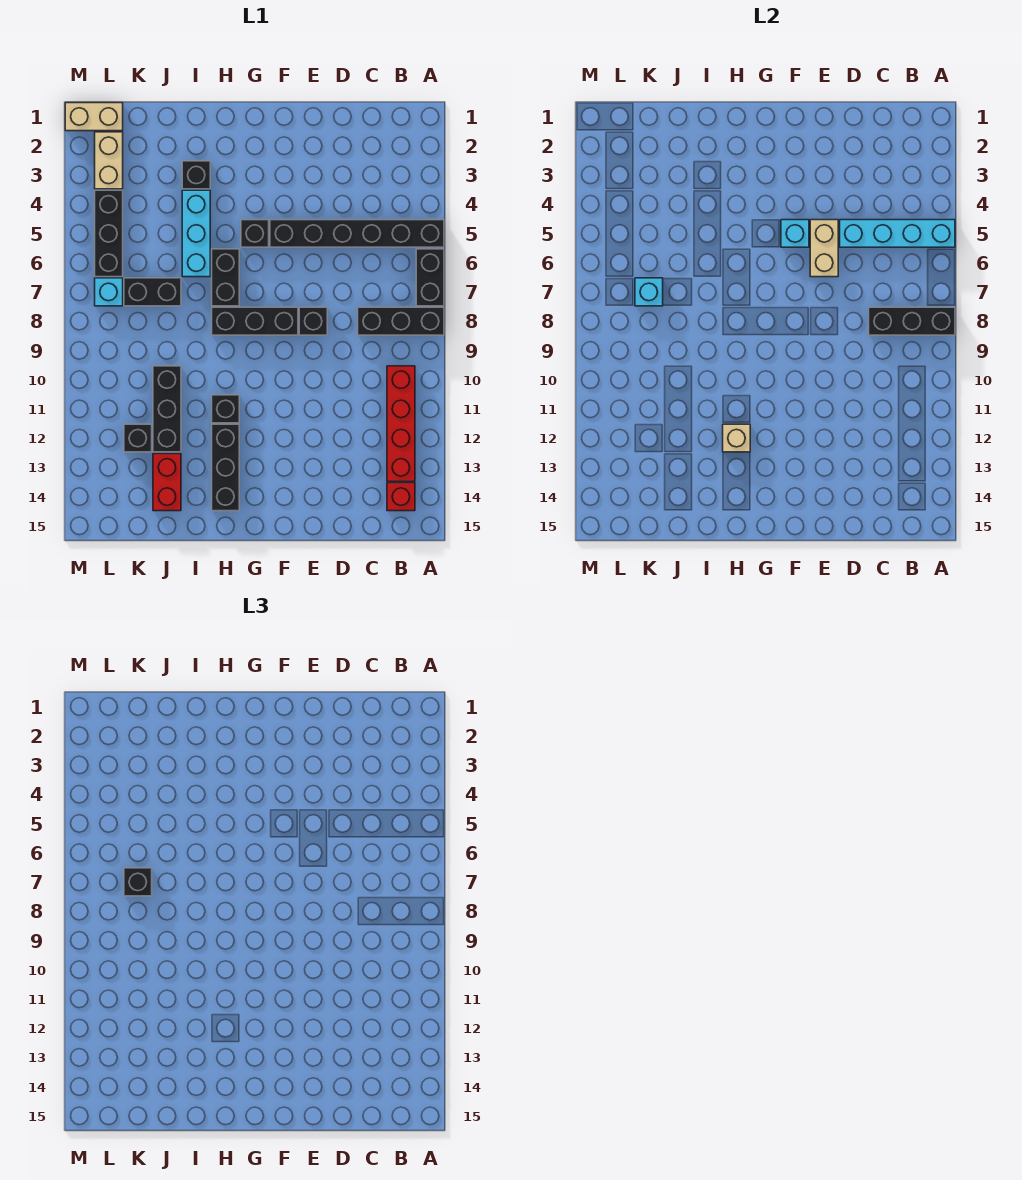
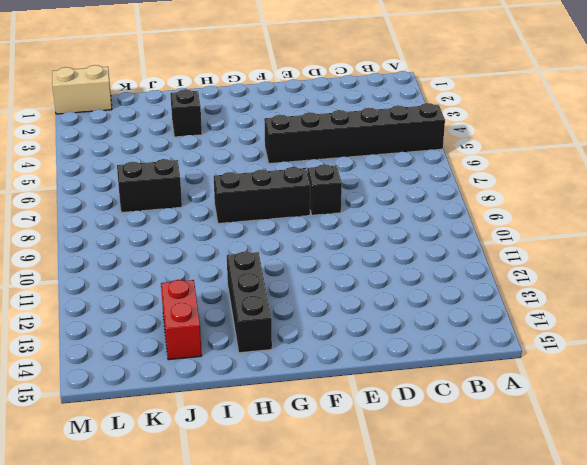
none -> black 1x2 brick [416,249,444,306]
none -> black 1x3 brick [358,307,444,335]
none -> red 1x4 brick [387,366,415,481]

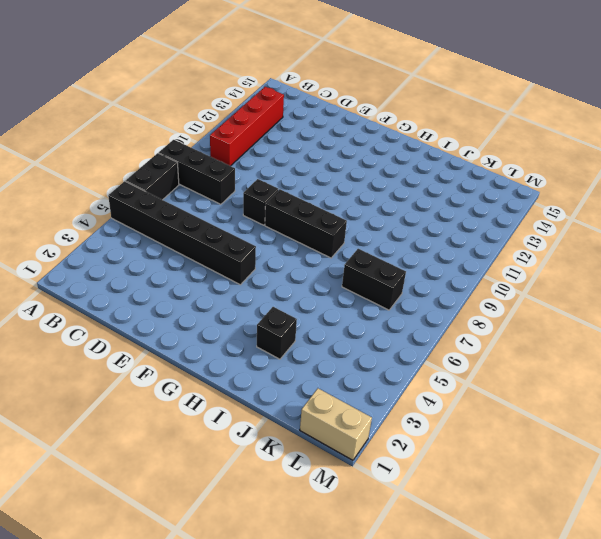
none -> red 1x1 brick [387,483,415,511]
none -> black 1x1 brick [241,220,269,247]
none -> black 1x2 brick [212,249,239,306]

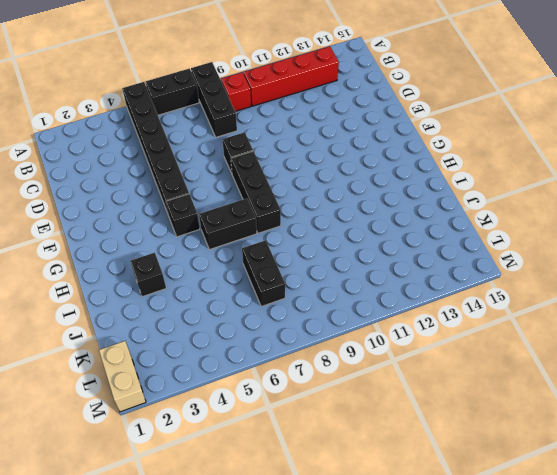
red 1x1 brick [221,72,251,111] -> red 1x1 brick moved to [387,483,415,511]
none -> black 1x1 brick [212,395,239,423]
none -> black 1x3 brick [212,424,239,511]
none -> cyan 1x3 brick [182,190,210,277]

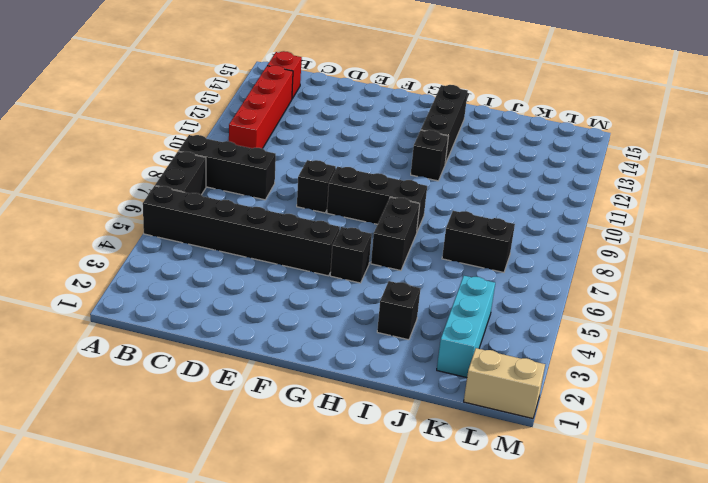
cyan 1x3 brick [437,276,495,378] -> cyan 1x3 brick moved to [182,190,210,277]
none -> black 1x3 brick [153,366,181,452]
none -> red 1x2 brick [153,454,181,511]
none -> black 1x1 brick [124,424,152,452]

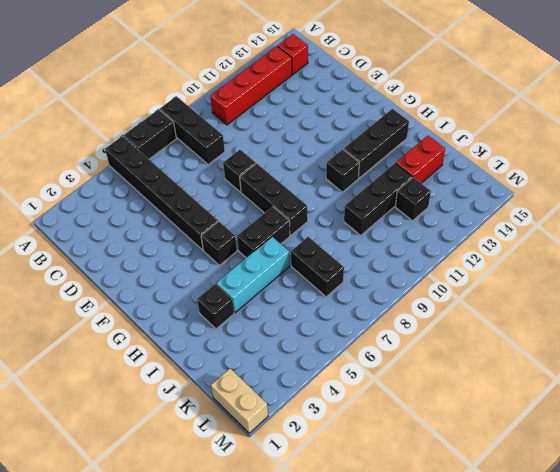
none -> tan 1x2 brick [95,132,123,189]
none -> black 1x3 brick [95,190,123,277]
none -> cyan 1x1 brick [95,278,123,306]

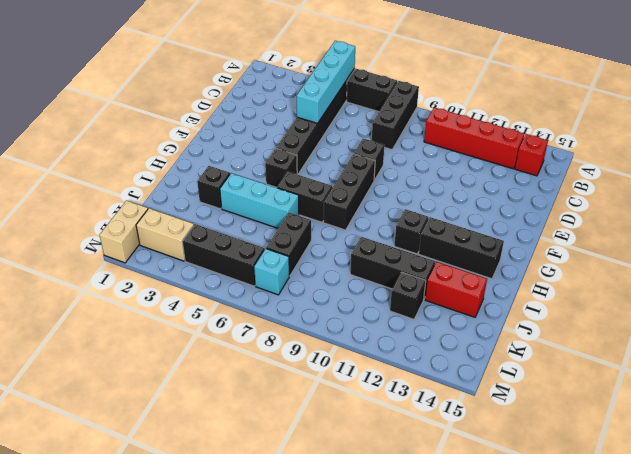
none -> black 1x3 brick [869,307,955,335]
none -> tan 1x2 brick [810,220,838,277]
none -> cyan 1x1 brick [781,220,809,247]

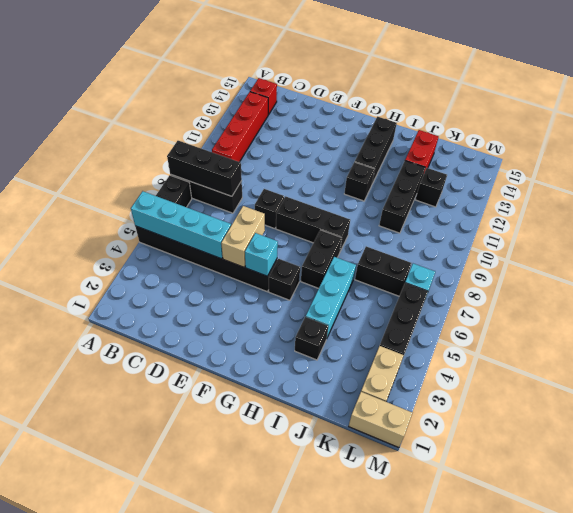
none -> tan 1x1 brick [723,424,750,452]
none -> cyan 1x1 brick [635,278,663,306]
none -> black 1x1 brick [124,868,152,896]

